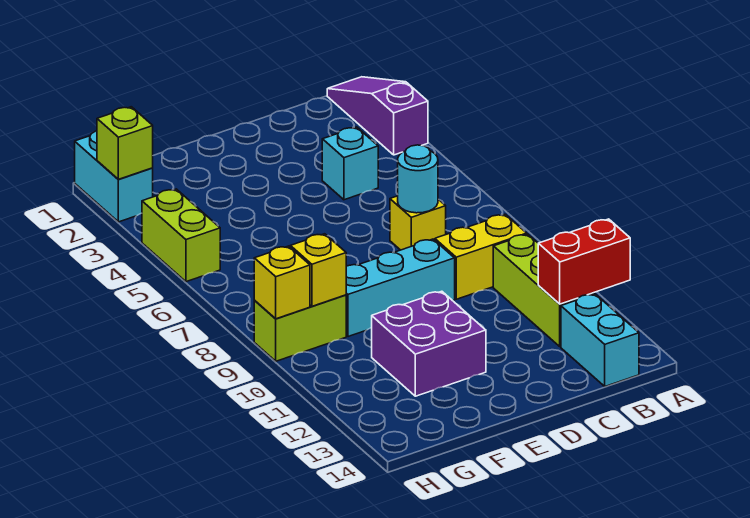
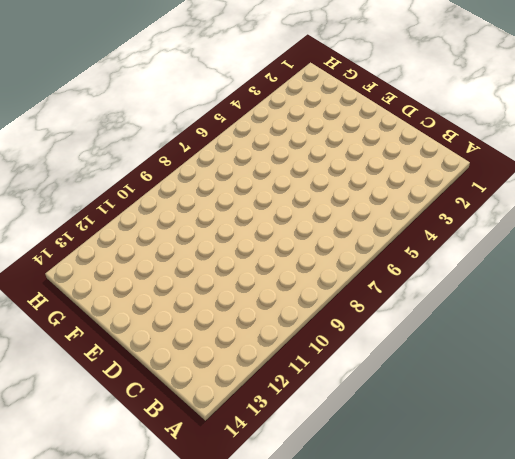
none -> purple 1x3 slope [327,77,428,155]
none -> yellow 1x2 brick [435,214,527,299]
none -> lime 1x3 brick [493,234,594,347]

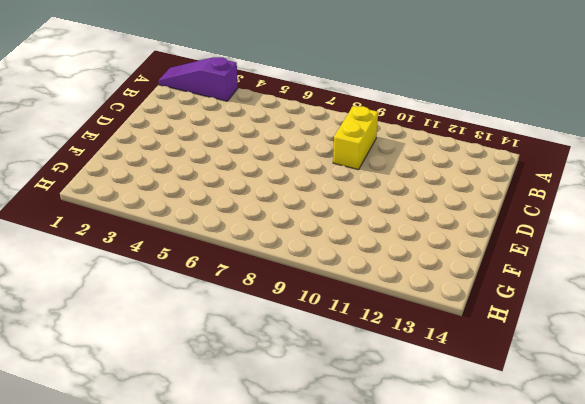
none -> lime 1x3 brick [493,234,594,347]
none -> cyan 1x2 brick [561,294,639,386]
none -> cyan 1x1 brick [322,127,378,200]

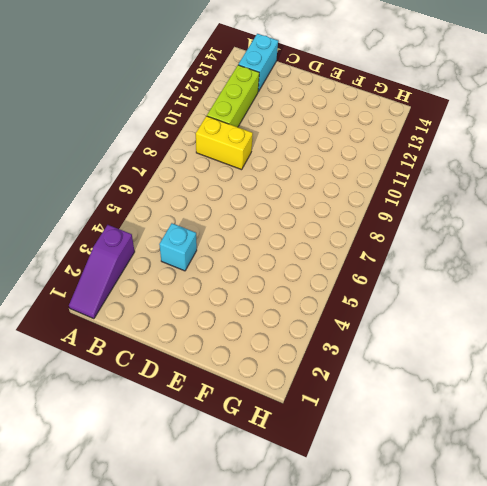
none -> yellow 1x1 brick [390,196,446,250]
none -> cyan 1x3 brick [346,239,455,337]
none -> purple 2x2 brick [372,291,486,396]

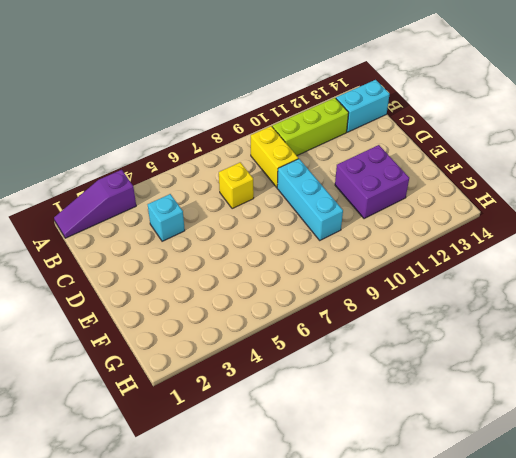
none -> lime 1x2 brick [254,295,346,361]
none -> cyan 1x2 brick [75,131,153,222]
none -> lime 1x2 brick [142,189,220,282]

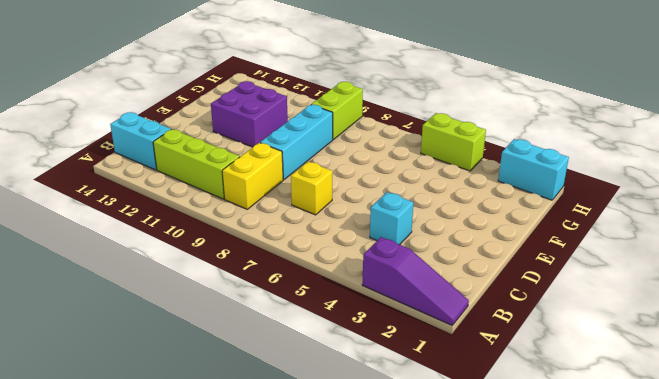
none -> red 1x2 brick [538,219,630,304]
none -> cyan 1x1 round brick [398,145,438,213]
none -> yellow 1x1 brick [290,234,346,306]

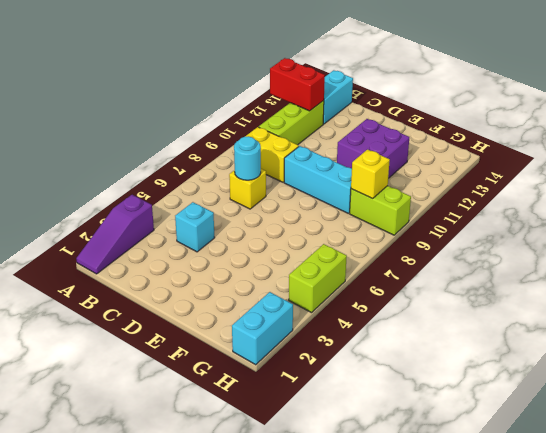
none -> lime 1x1 brick [97,107,153,180]
none -> yellow 1x1 brick [254,246,310,319]

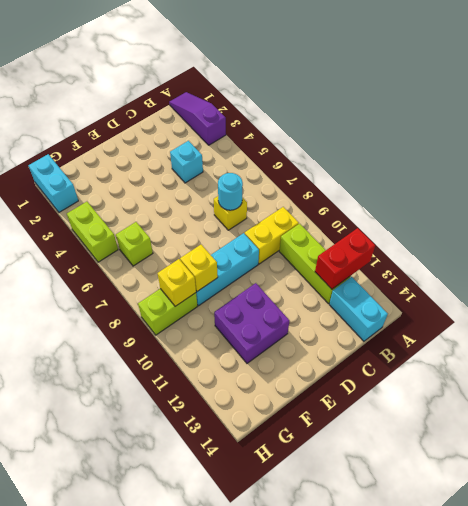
yellow 1x1 brick [180,245,218,291] -> yellow 1x1 brick moved to [254,246,310,319]
lime 1x1 brick [116,222,153,266] -> lime 1x1 brick moved to [97,107,153,180]

